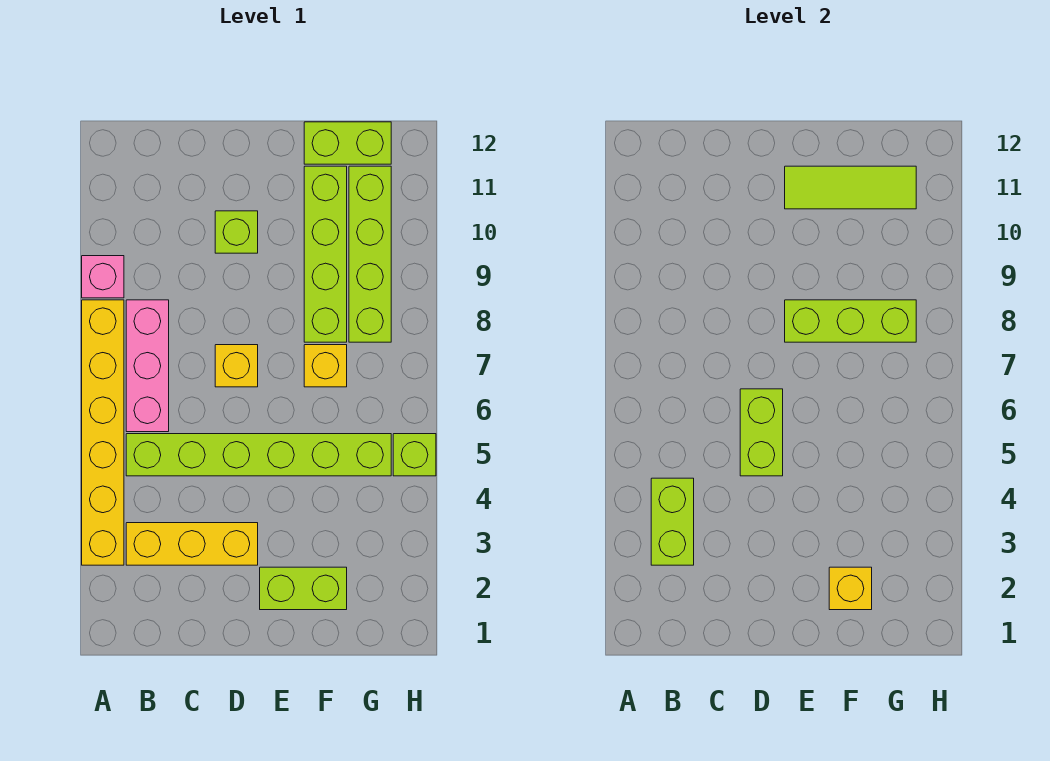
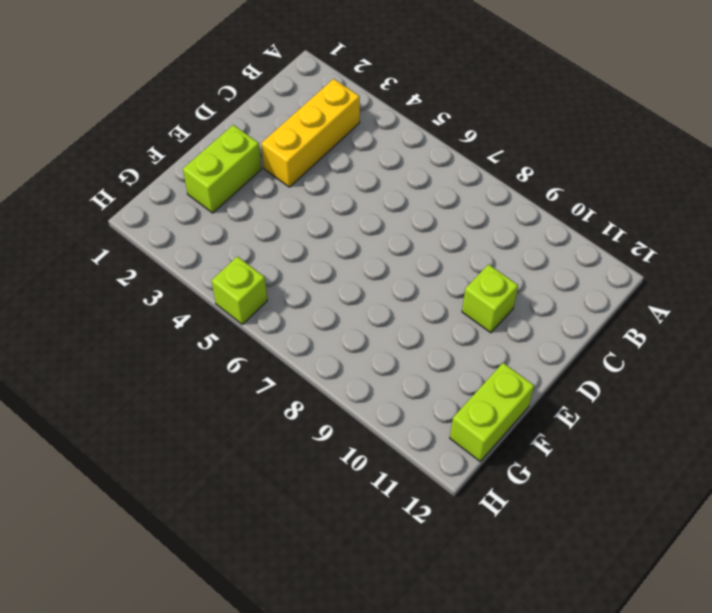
none -> yellow 1x6 brick [82,300,124,565]
none -> pink 1x1 brick [82,256,124,298]
none -> lime 1x6 brick [126,434,391,476]

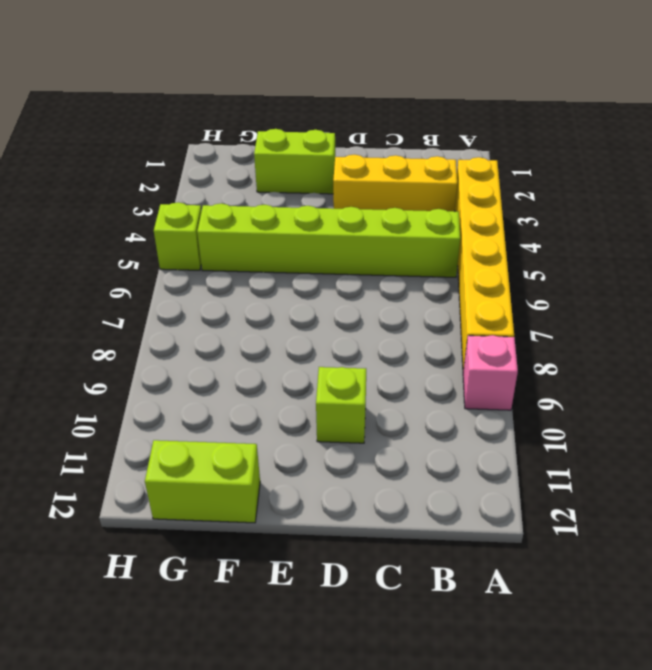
none -> pink 1x3 brick [126,300,169,432]
none -> yellow 1x1 brick [215,345,258,387]
none -> yellow 1x1 brick [304,345,347,387]

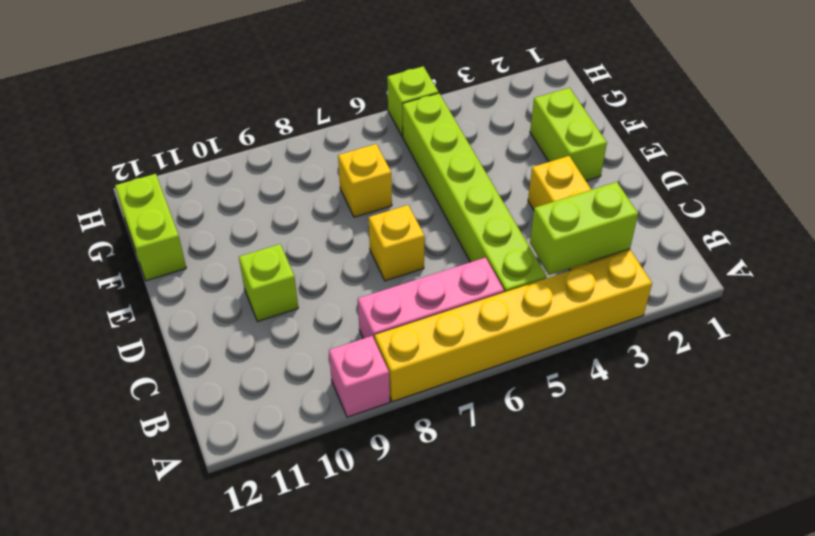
none -> lime 1x4 brick [304,166,347,342]
none -> lime 1x4 brick [349,166,391,342]
none -> lime 1x2 brick [740,389,783,476]

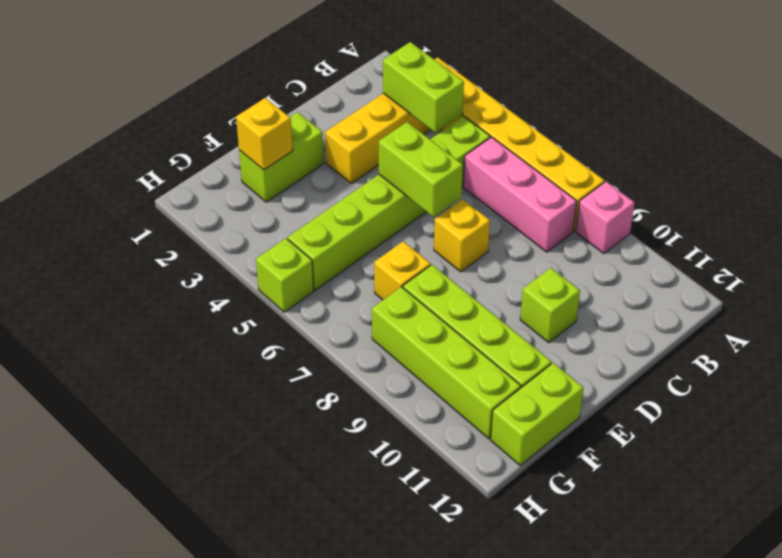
none -> lime 1x3 brick [785,300,916,342]
none -> lime 1x3 tile [785,166,916,209]

